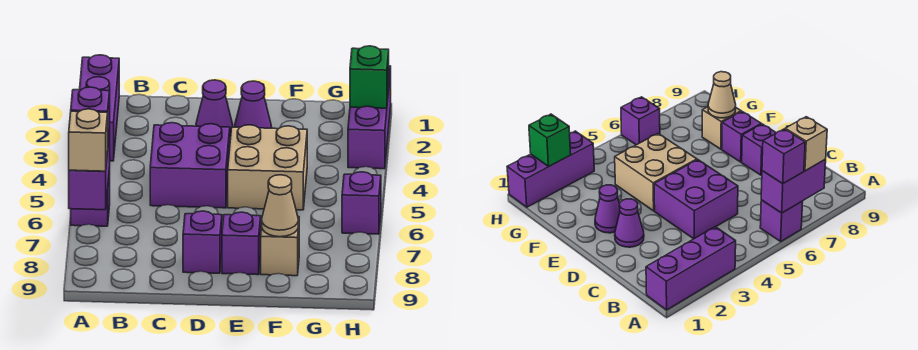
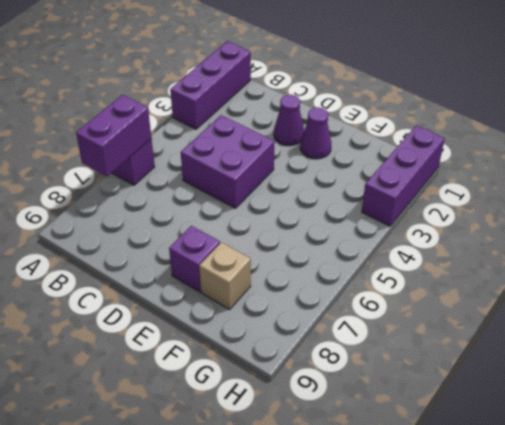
none -> purple 1x1 brick [183,211,222,273]
none -> tan 2x2 brick [228,125,307,210]
none -> purple 1x1 brick [342,172,381,234]

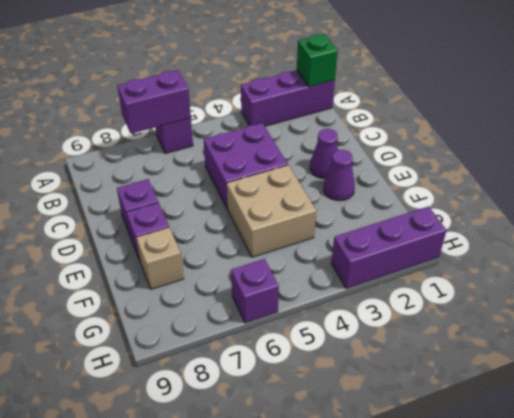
green 1x1 brick [297,34,338,87] -> green 1x1 brick moved to [350,46,389,108]
none -> tan 1x1 cone [262,175,298,237]
none -> purple 1x1 brick [71,87,110,140]
none -> tan 1x1 brick [69,109,108,171]

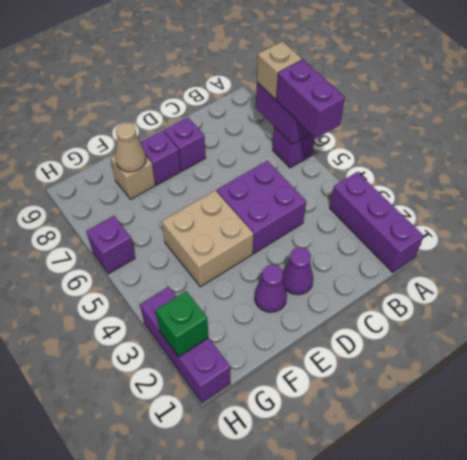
purple 1x2 brick [276,59,345,138] -> purple 1x1 brick [71,87,110,140]

